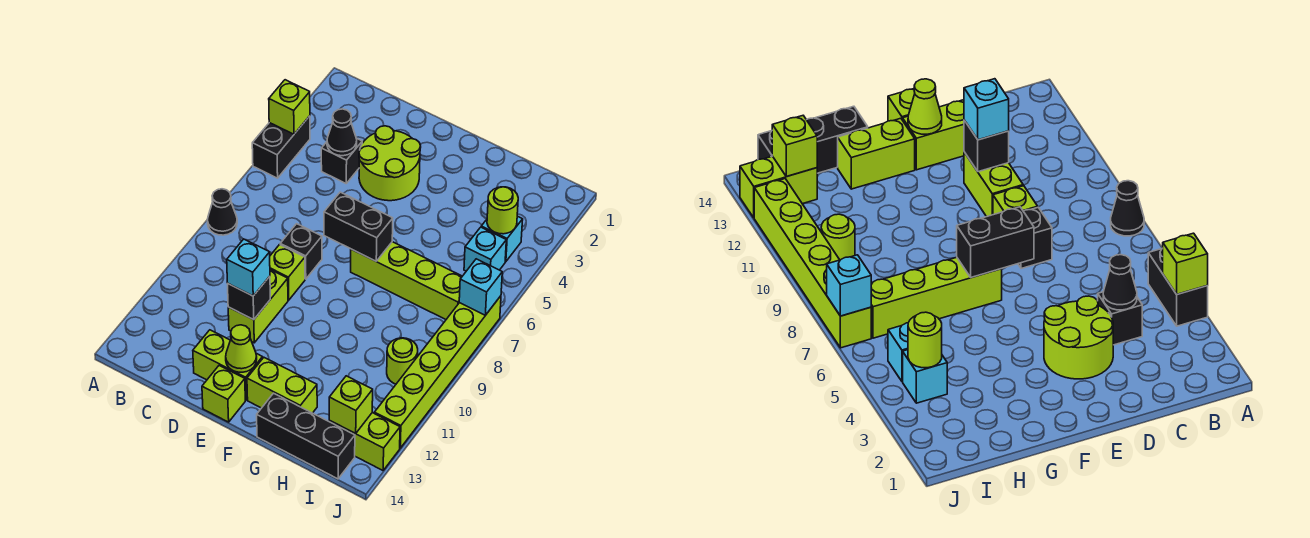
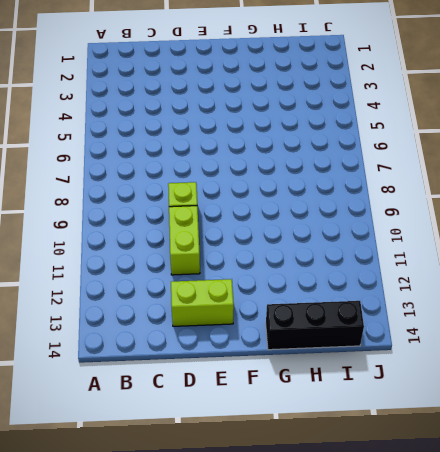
none -> black 1x2 brick [252,116,310,178]
none -> black 1x1 cone [207,189,237,235]
none -> black 1x1 brick [321,138,362,183]

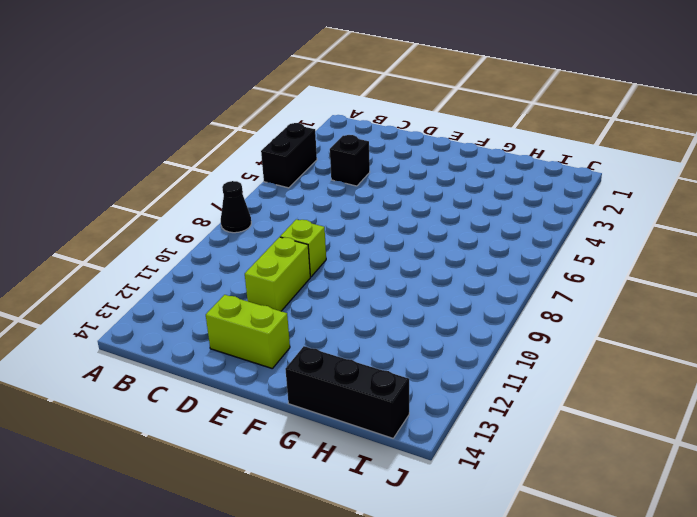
none -> lime 2x2 round brick [359,126,421,201]
none -> black 1x1 brick [280,224,322,279]
none -> lime 1x1 brick [202,365,245,422]

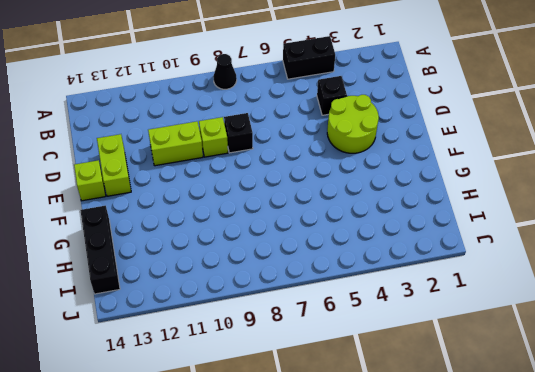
none -> lime 1x4 brick [351,242,462,319]
none -> lime 1x2 brick [247,358,317,413]
none -> cyan 1x1 brick [481,216,523,262]

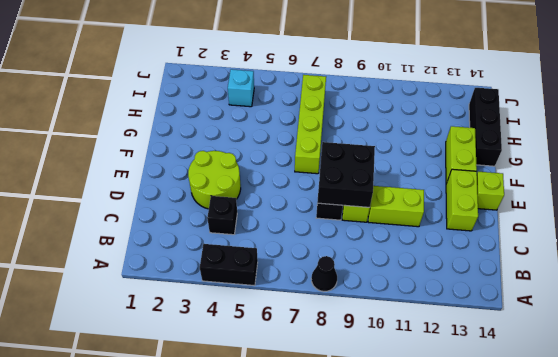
black 2x2 brick [317,142,375,207] -> none
none -> cyan 1x1 brick [464,227,506,271]
none -> lime 1x1 round brick [387,338,418,384]
none -> lime 1x2 brick [329,413,400,470]

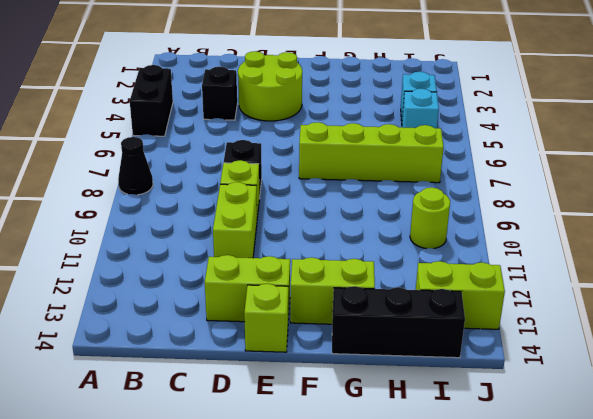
none -> lime 1x6 brick [374,296,501,448]
none -> lime 1x1 brick [269,80,310,134]
none -> black 1x1 cone [327,109,357,156]

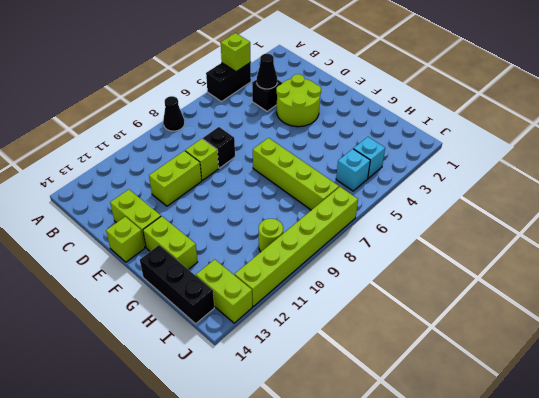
none -> black 1x1 brick [228,276,270,320]
none -> black 1x2 brick [324,192,393,261]
none -> lime 1x1 cone [226,325,257,372]

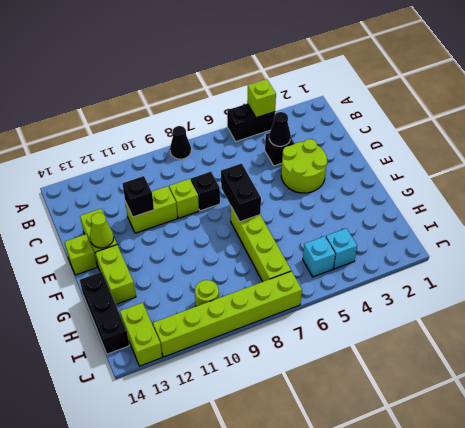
none -> lime 1x1 round brick [487,187,518,234]
none -> lime 1x1 brick [329,376,373,434]
none -> cyan 1x1 brick [459,259,502,315]

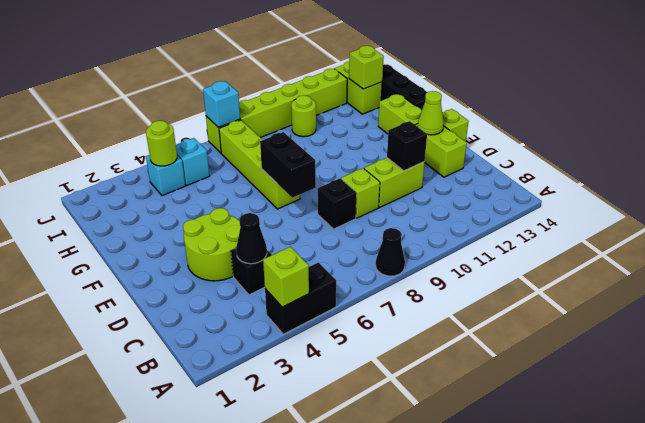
none -> cyan 1x1 brick [227,239,270,296]

